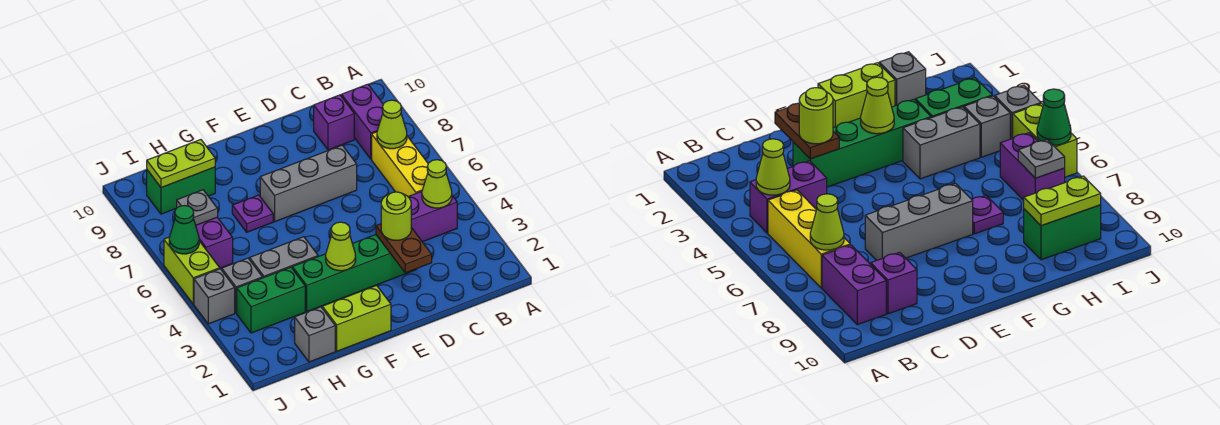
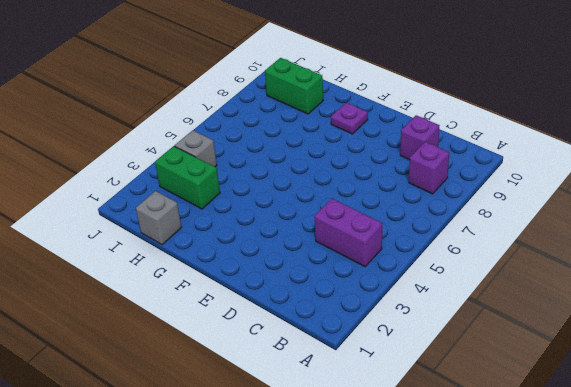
purple 1x1 brick [409,142,449,194] -> purple 1x2 brick [342,84,383,159]
purple 1x1 plate [331,103,368,134] -> purple 1x1 plate moved to [232,195,273,232]
none -> yellow 1x3 brick [372,132,428,196]
none -> green 1x4 brick [292,235,416,312]
none -> grey 1x3 brick [260,145,357,222]

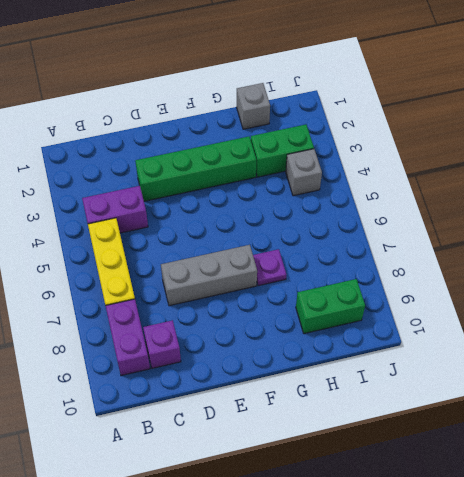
none -> lime 1x2 brick [322,285,391,351]
none -> grey 1x2 brick [250,237,318,278]
none -> purple 1x2 brick [196,217,233,268]

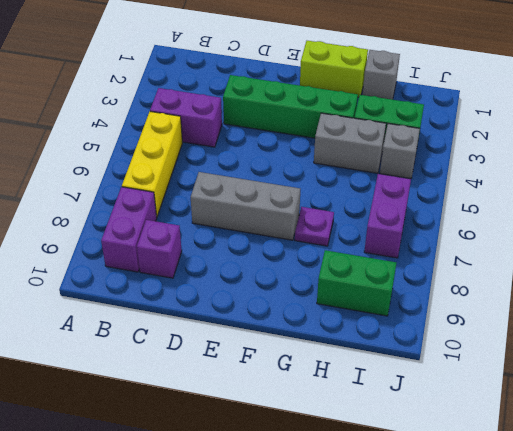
none -> grey 1x1 brick [194,269,235,324]
none -> lime 1x2 brick [164,237,220,304]
none -> lime 1x1 cone [422,160,452,208]

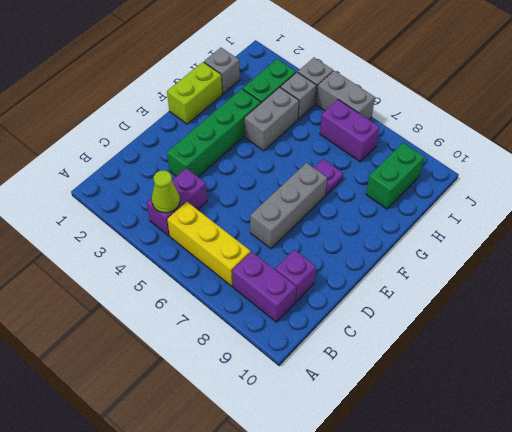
grey 1x2 brick [316,71,375,119] -> lime 1x2 brick [164,237,220,304]
none -> lime 1x1 cone [377,100,407,149]
none -> brown 1x2 plate [376,224,432,273]
none -> lime 1x1 cone [326,222,356,271]

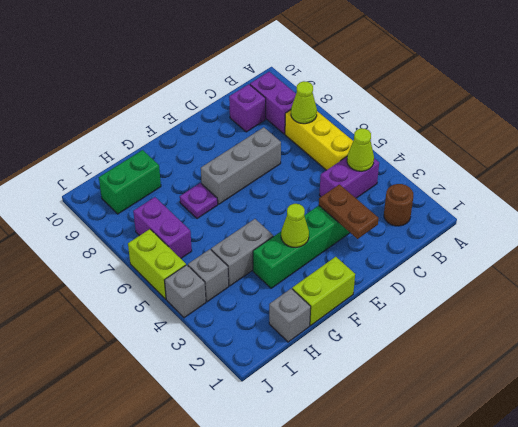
brown 1x1 round brick [384,184,413,226] -> none
none -> green 1x2 brick [237,267,305,333]
none -> lime 1x2 plate [147,140,215,188]
none -> grey 1x1 plate [177,190,218,225]

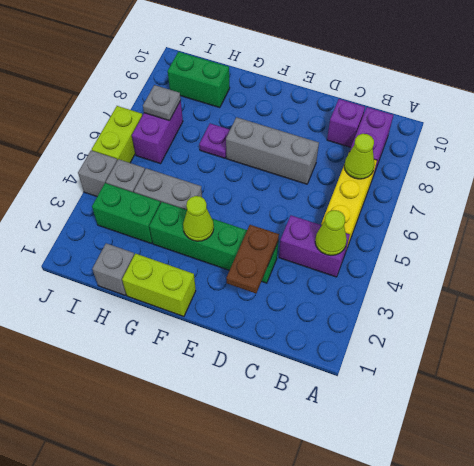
none -> lime 1x2 plate [147,140,215,188]
none -> green 1x1 cone [169,206,199,254]
none -> lime 1x1 round brick [381,192,411,240]

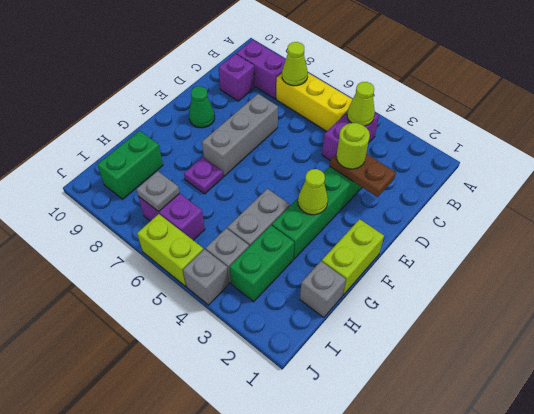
green 1x1 cone [189,86,215,128] -> green 1x1 cone moved to [169,206,199,254]
none -> lime 1x2 plate [147,140,215,188]

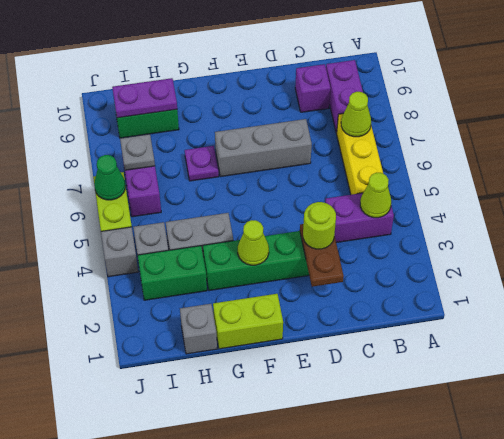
purple 1x2 plate [112,78,177,118] -> lime 1x2 plate [147,140,215,188]

